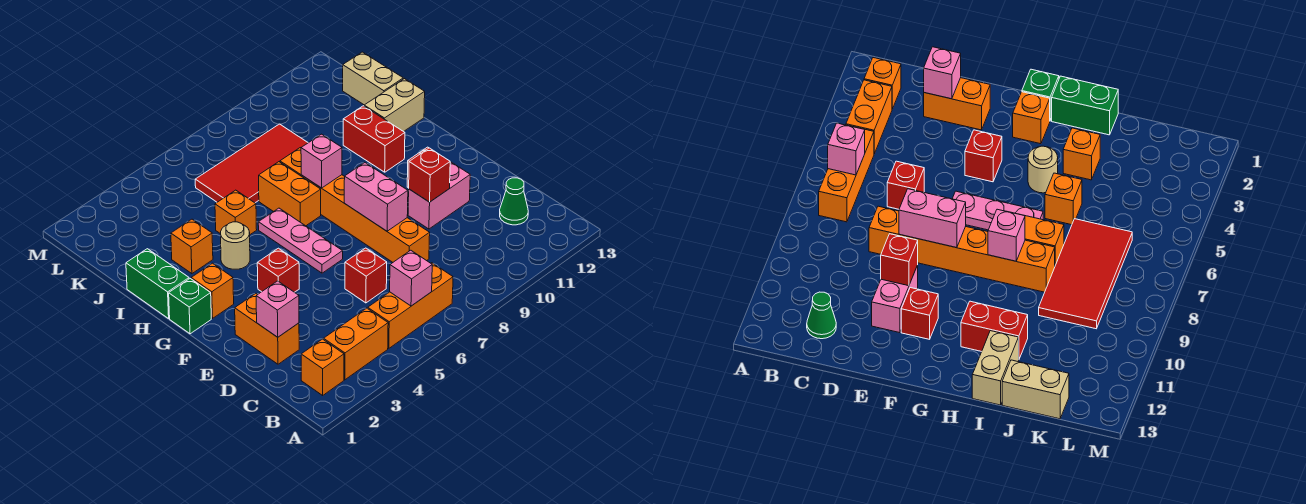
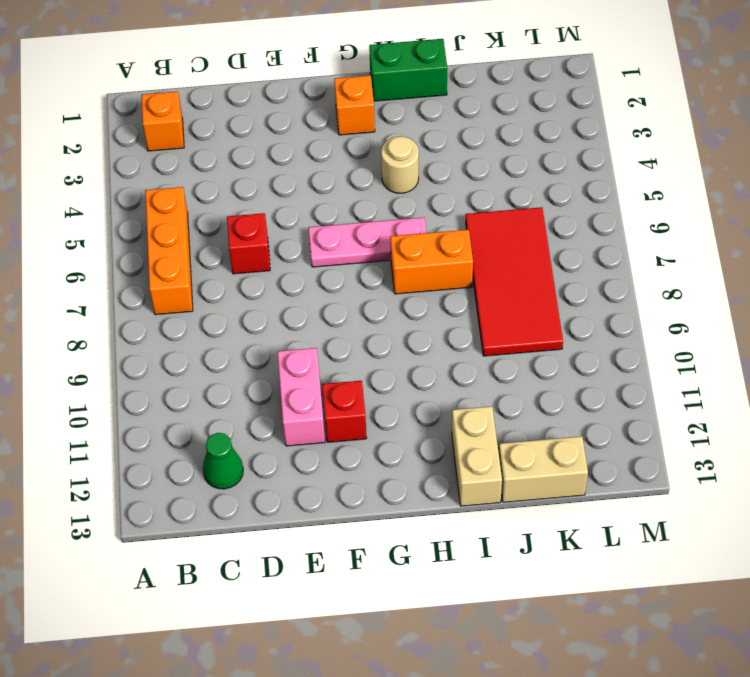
none -> orange 1x2 brick [324,308,388,380]
none -> orange 1x2 brick [235,294,299,364]
none -> orange 1x6 brick [280,148,430,262]

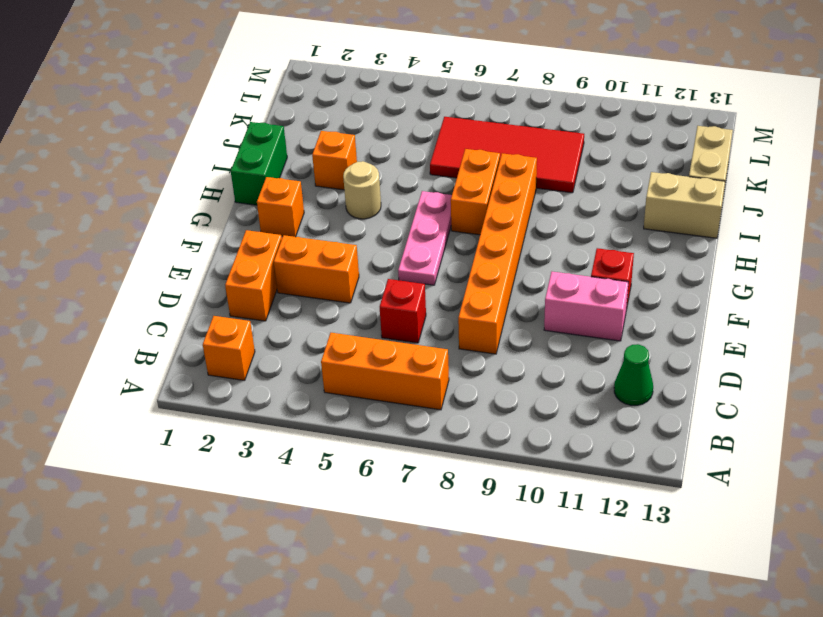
orange 1x2 brick [274,235,359,303] -> orange 1x2 brick moved to [324,308,388,380]
none -> red 1x1 brick [257,248,299,292]
none -> green 1x1 brick [169,279,211,334]
none -> red 1x2 brick [343,106,405,172]

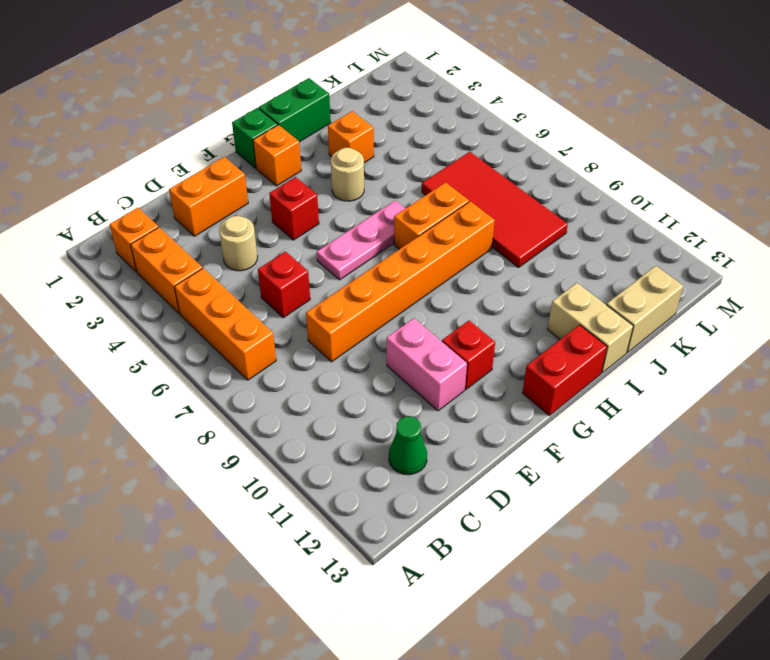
tan 1x1 round brick [219,216,258,271] -> none
red 1x2 brick [522,325,607,416] -> red 1x2 brick moved to [343,106,405,172]
none -> orange 1x1 brick [215,190,257,234]
none -> pink 1x1 brick [390,250,432,306]
none -> pink 1x1 brick [256,281,299,337]

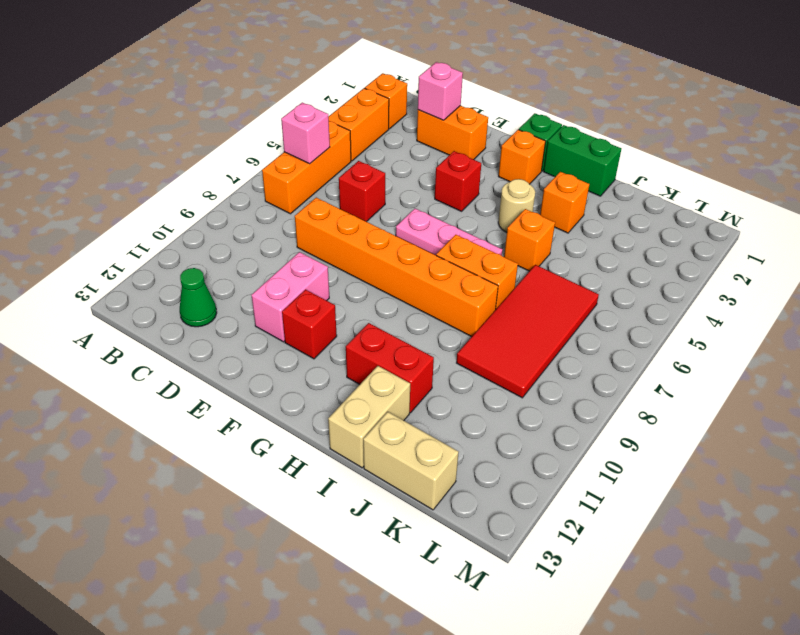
none -> pink 1x2 brick [344,163,408,231]
none -> red 1x1 brick [409,148,450,202]
none -> pink 1x1 brick [301,134,342,188]

